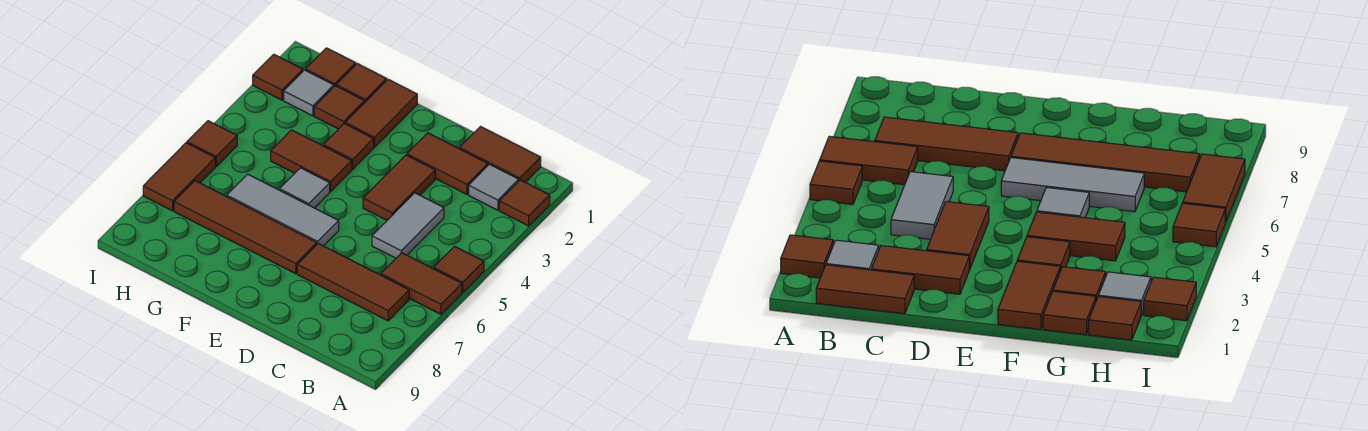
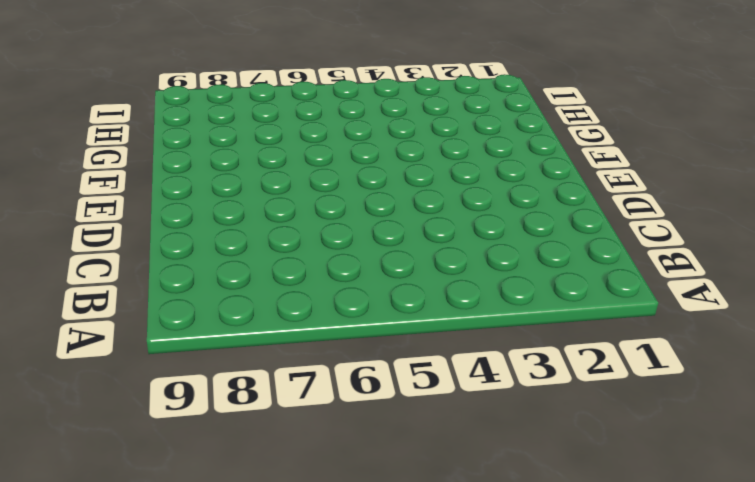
none -> brown 1x1 tile [499,180,550,226]
none -> brown 1x1 tile [434,246,484,292]
none -> brown 1x2 tile [381,253,462,314]

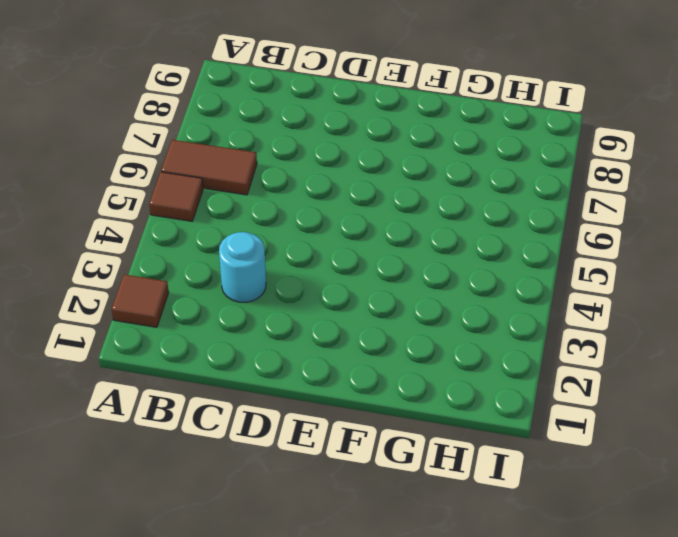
cyan 1x1 round brick [219,232,266,302] -> none
none -> brown 1x2 tile [460,127,541,183]
none -> grey 1x1 tile [469,164,519,210]
none -> brown 1x3 tile [297,244,409,321]

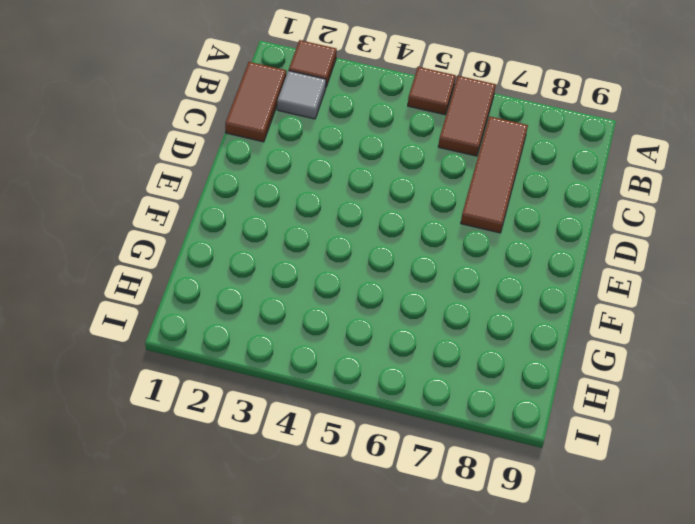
none -> brown 1x2 tile [407,133,488,194]
none -> grey 1x2 tile [372,193,444,258]
none -> brown 1x2 tile [363,155,435,220]

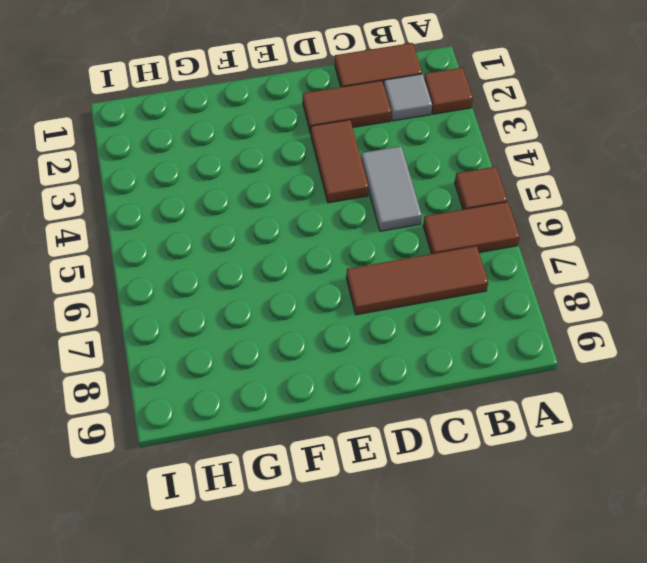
none -> grey 1x3 tile [227,174,339,246]
none -> brown 1x4 tile [174,181,317,274]
none -> brown 1x2 tile [345,79,417,147]

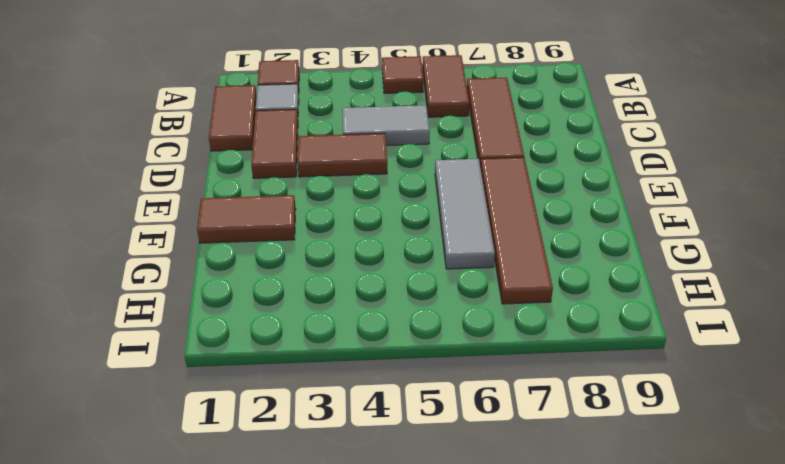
none -> brown 1x1 tile [323,124,374,169]
none -> brown 1x2 tile [271,130,352,191]
none -> grey 1x1 tile [280,168,330,208]

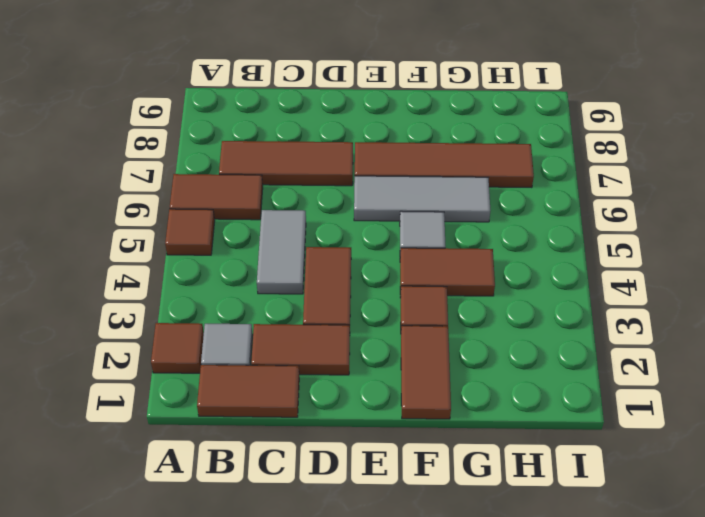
none -> brown 1x1 tile [336,64,387,102]
none -> brown 1x1 tile [314,86,365,129]
none -> brown 1x1 tile [305,48,356,86]

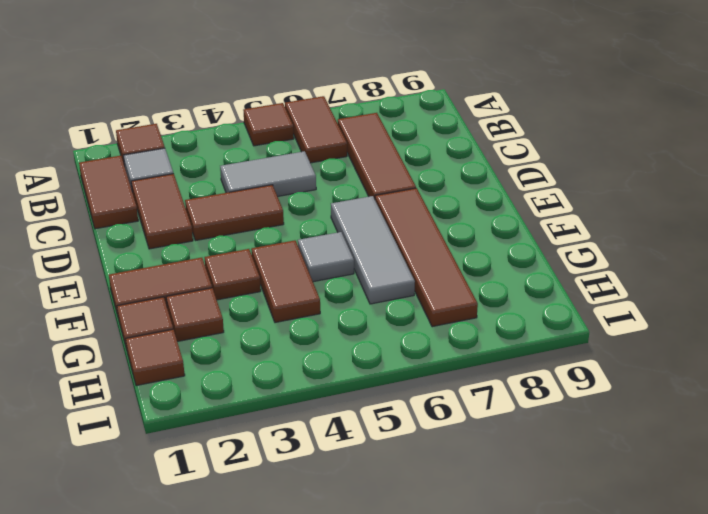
none -> grey 1x1 tile [284,70,334,116]
none -> brown 1x1 tile [253,54,303,100]
none -> brown 1x1 tile [187,121,237,166]

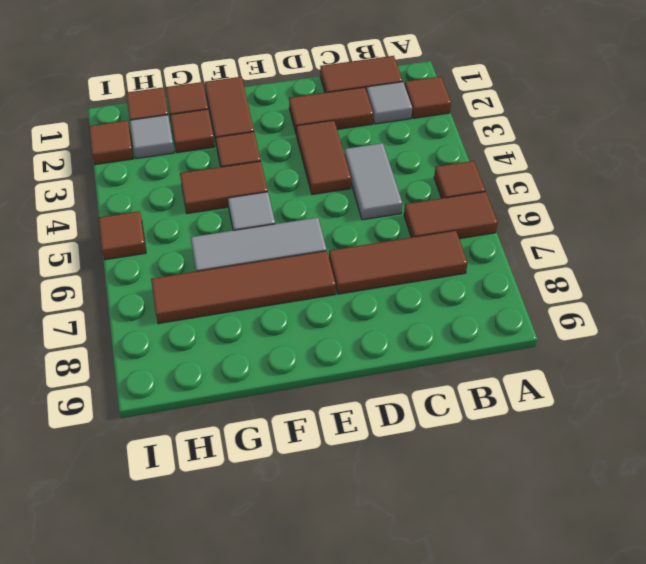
none -> brown 1x2 tile [143,143,215,211]

